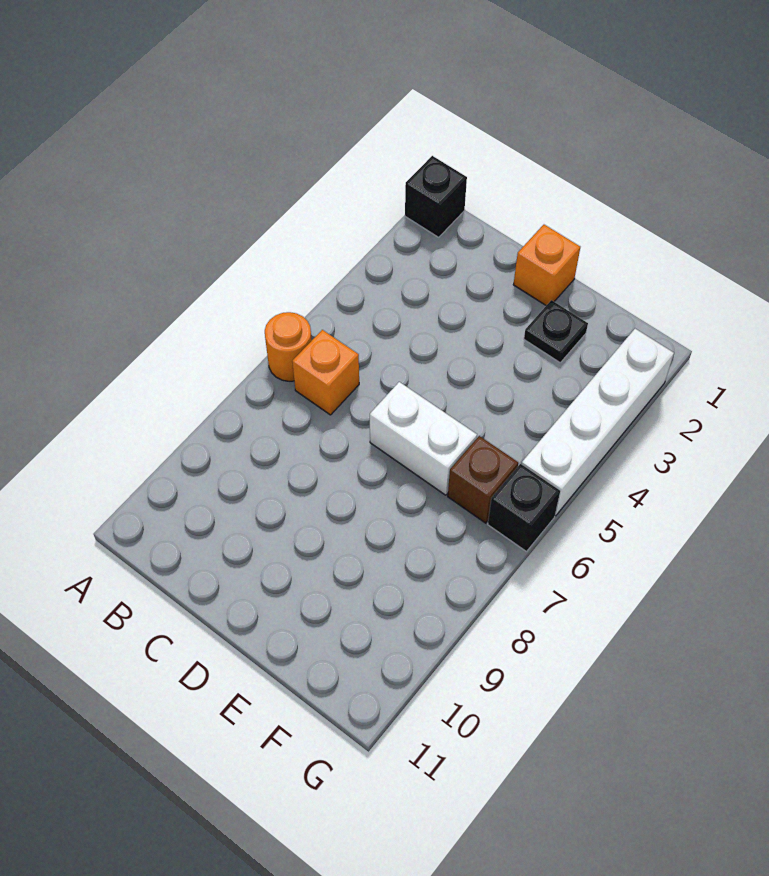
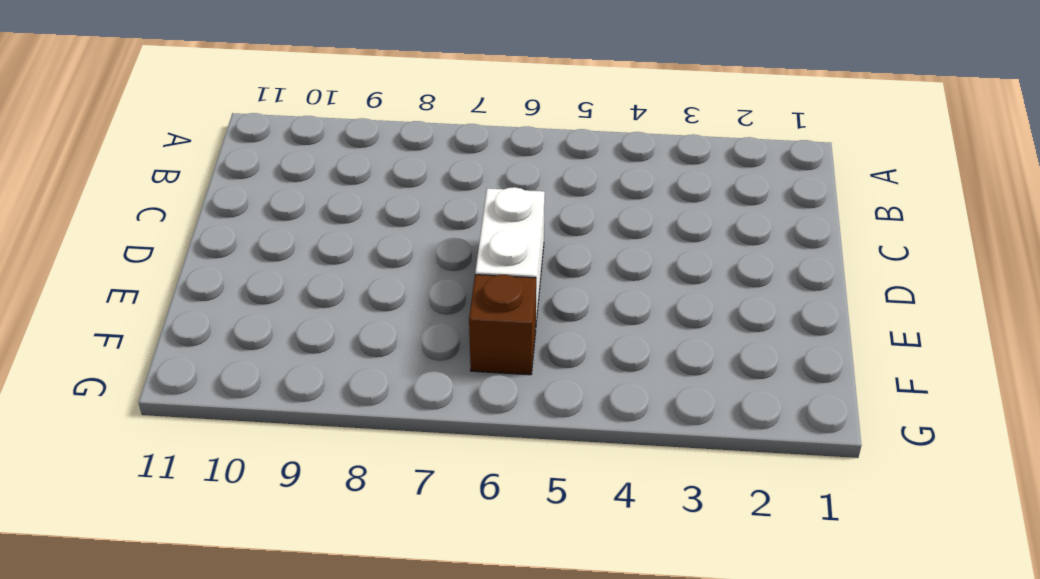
none -> black 1x1 brick [405,156,467,237]
none -> orange 1x1 round brick [265,312,312,382]

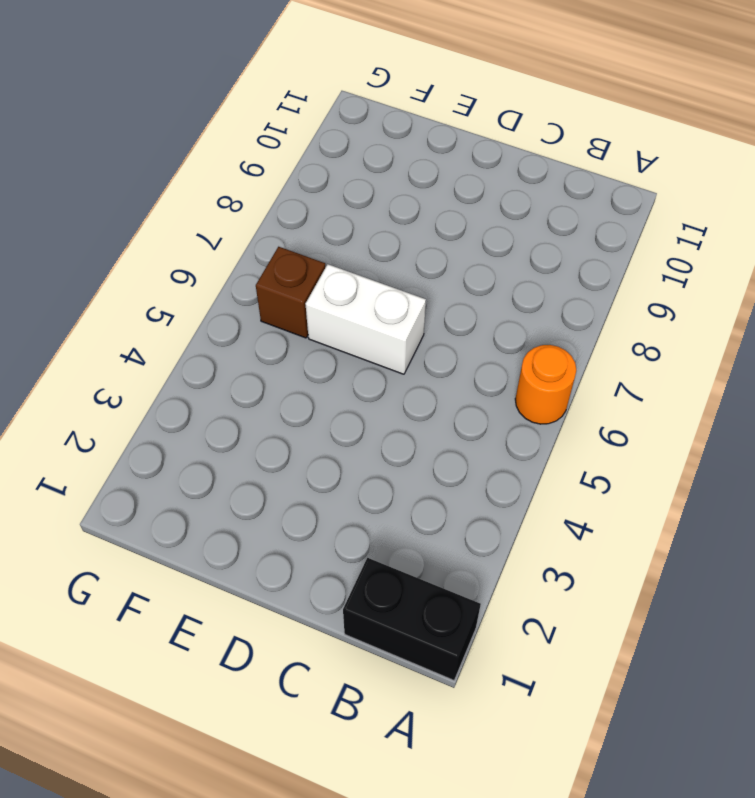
black 1x2 brick [343,558,481,680] -> black 1x1 brick [405,156,467,237]
none -> orange 1x1 brick [292,330,359,415]
none -> orange 1x1 brick [513,225,580,306]

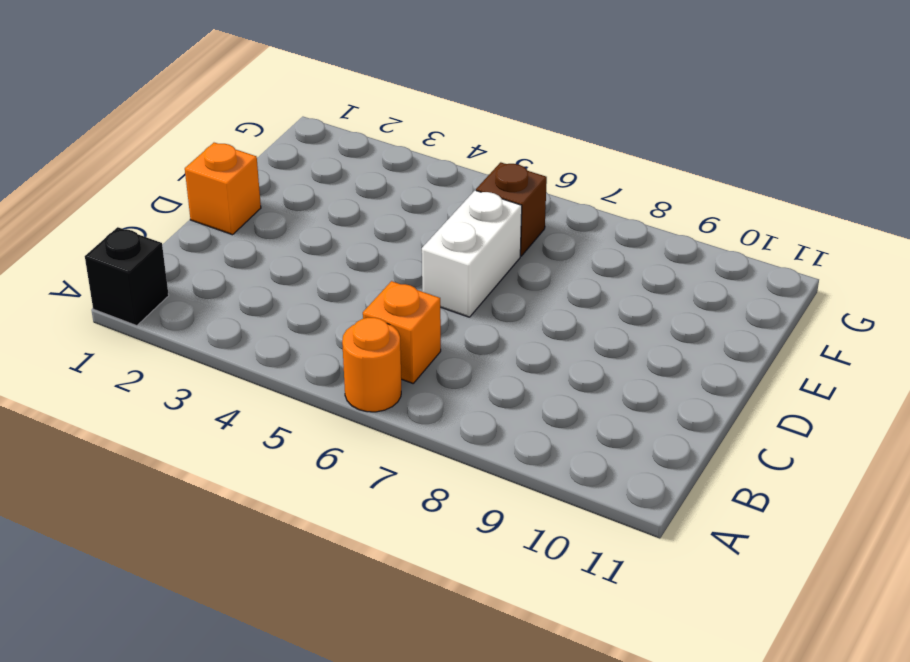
none -> black 1x1 plate [524,300,588,362]
none -> white 1x4 brick [522,329,674,516]

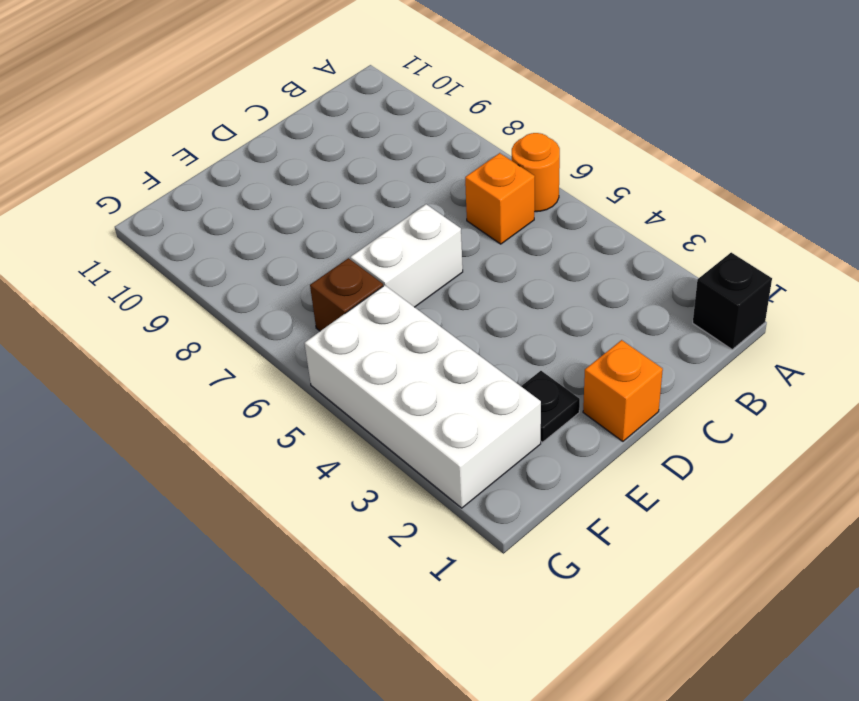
white 2x4 brick [305,285,541,508] -> white 1x4 brick [522,329,674,516]
none -> black 1x1 brick [488,464,560,552]

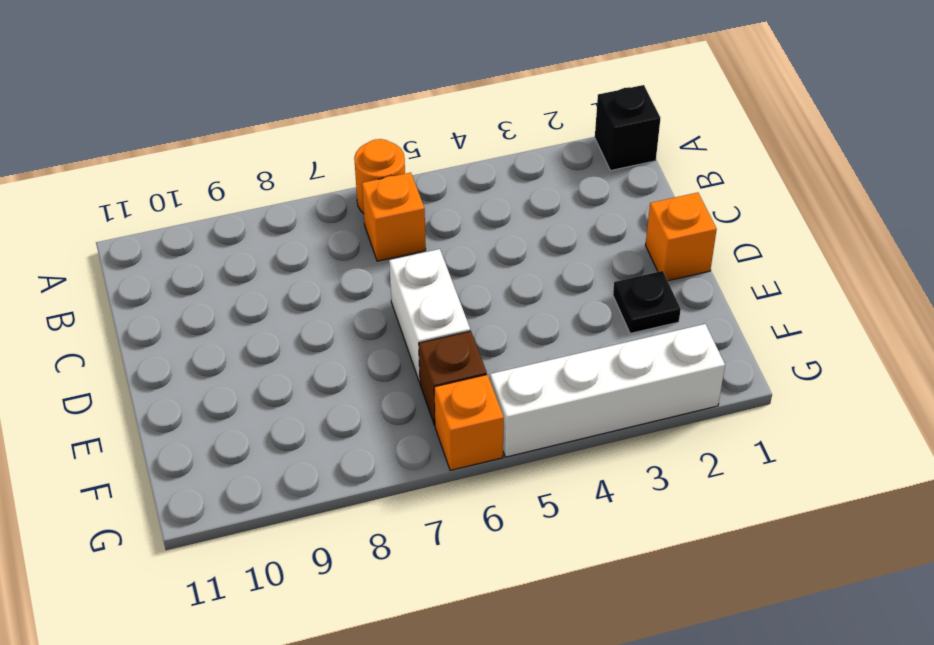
orange 1x1 brick [434,375,504,470] -> black 1x1 brick [488,464,560,552]

